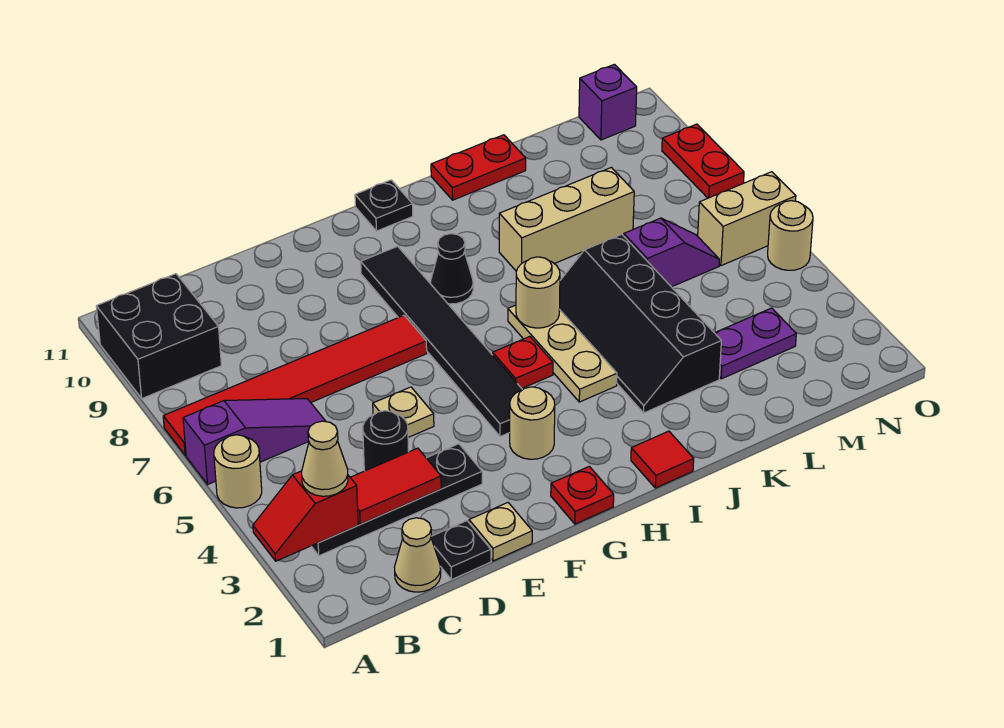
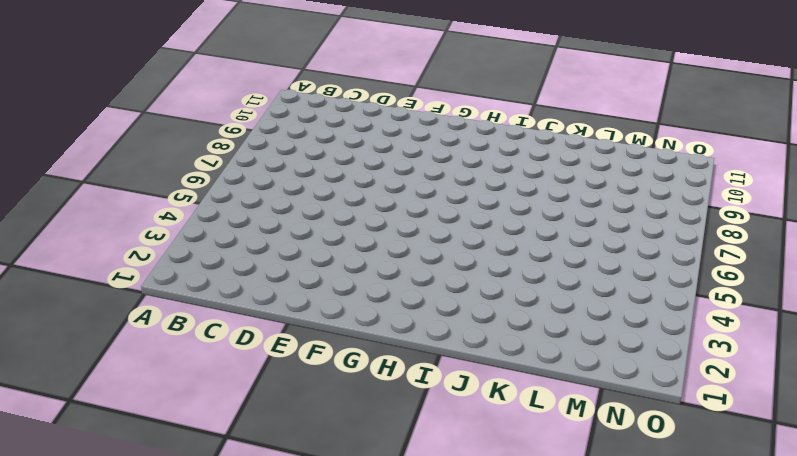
none -> tan 1x1 round brick [214,435,262,508]
none -> purple 1x3 slope [183,399,326,484]
none -> red 1x6 tile [163,315,427,455]
none -> black 2x2 brick [96,274,221,398]

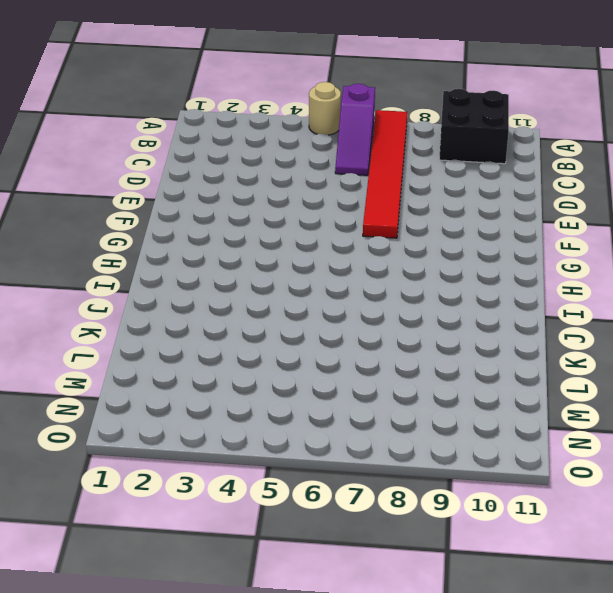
none -> black 1x4 plate [311,444,482,556]
none -> tan 1x1 cone [394,518,441,592]
none -> black 1x1 plate [431,521,491,580]
none -> black 1x1 round brick [363,411,408,471]

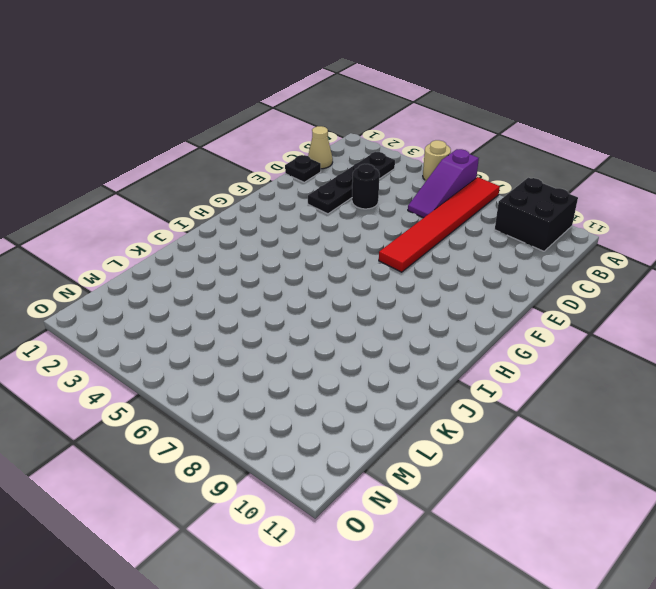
none -> tan 1x1 plate [469,503,532,561]
none -> tan 1x1 plate [373,387,434,437]
none -> red 1x1 plate [551,466,614,524]
none -> tan 1x1 round brick [510,387,555,459]

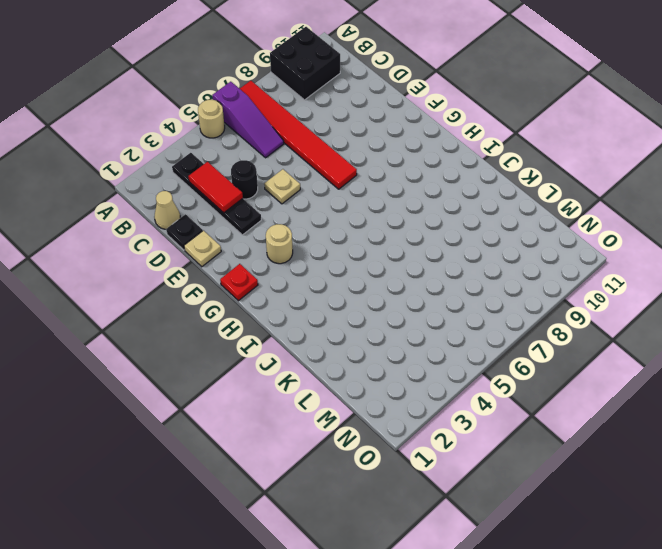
none -> black 1x6 tile [361,246,522,437]
none -> red 1x1 plate [493,336,553,388]
none -> black 1x1 cone [430,234,473,304]
none -> black 1x1 plate [355,180,413,231]

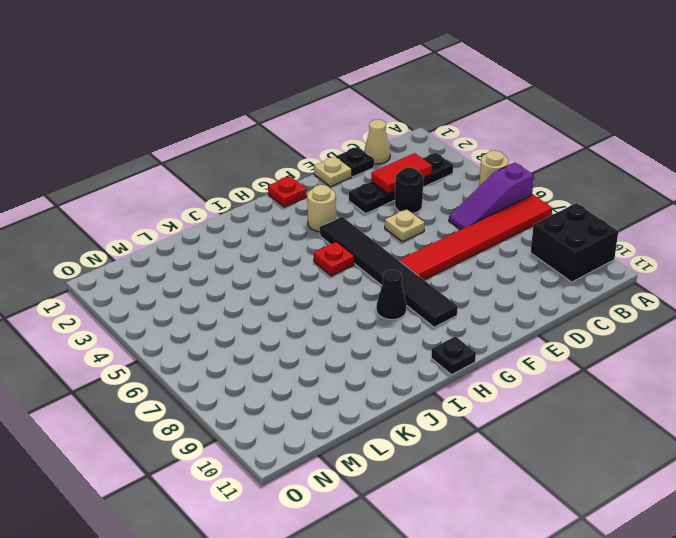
none -> red 1x1 tile [631,431,694,488]
none -> tan 1x3 plate [508,305,617,402]
none -> black 2x4 slope [560,234,721,413]
none -> tan 1x3 brick [499,167,634,271]

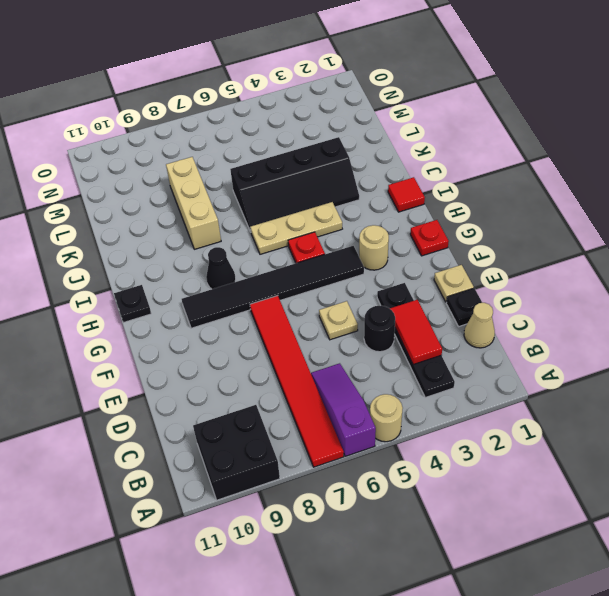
none -> red 1x2 plate [431,135,526,200]
none -> purple 1x2 plate [715,308,796,379]
none -> purple 1x2 slope [624,218,720,287]
none -> tan 1x2 brick [698,172,796,266]

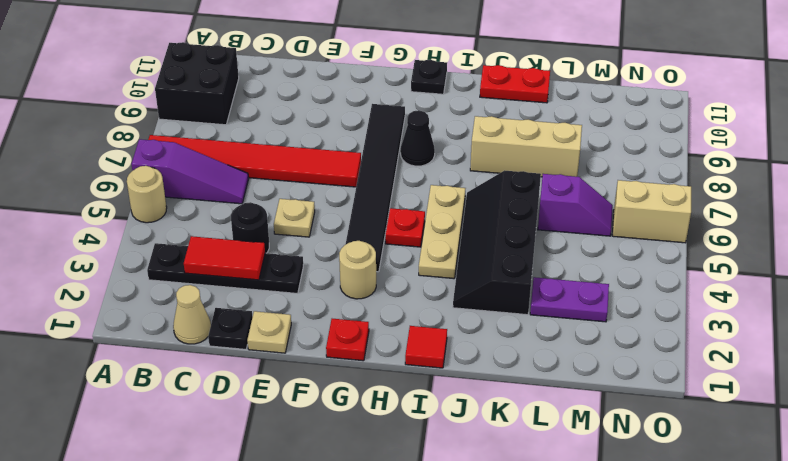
none -> purple 1x1 brick [579,64,637,140]
none -> tan 1x1 round brick [768,201,813,270]
none -> red 1x2 plate [662,124,744,198]
none -> red 1x2 slope [253,471,358,561]

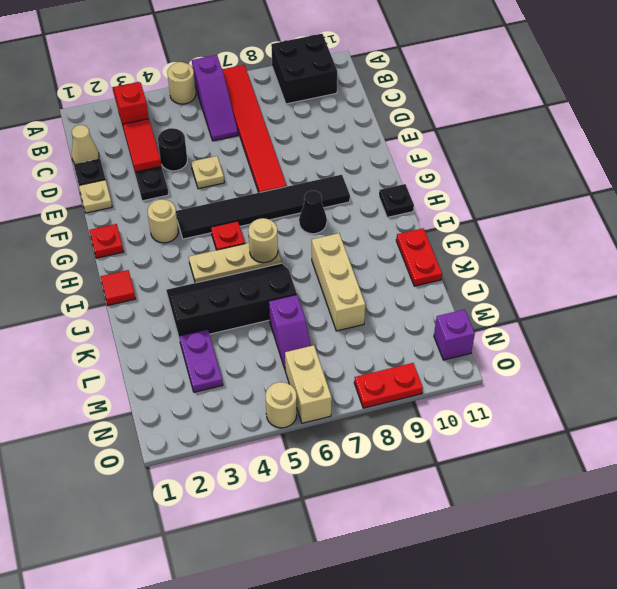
none -> tan 1x1 cone [302,421,348,496]

